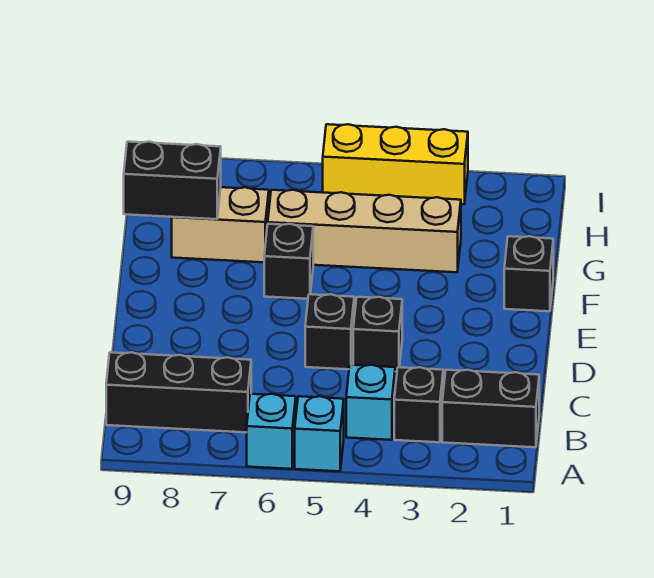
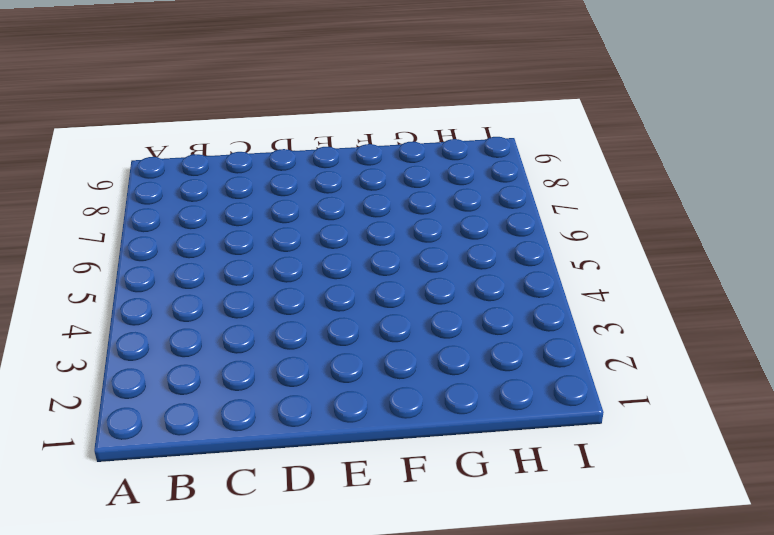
none -> cyan 1x1 brick [295,396,344,471]
none -> cyan 1x1 brick [247,394,296,469]
none -> black 1x2 brick [442,370,539,447]

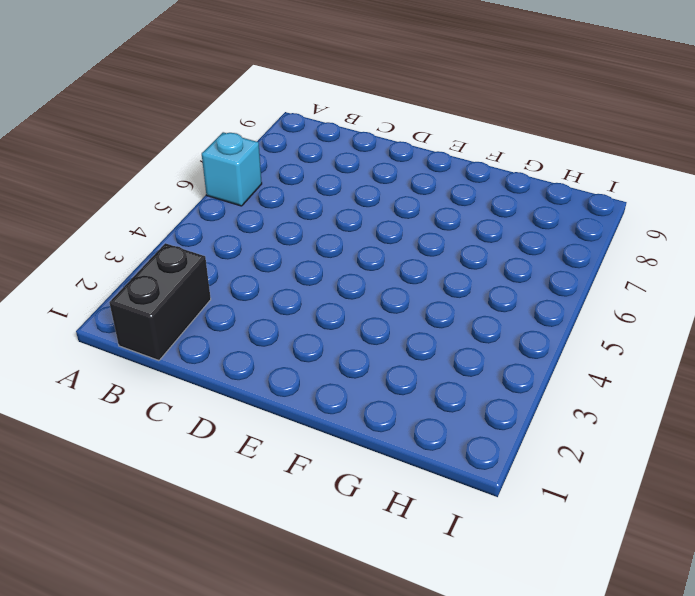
none -> cyan 1x1 brick [295,396,344,471]
none -> black 1x1 brick [394,367,443,442]
none -> cyan 1x1 brick [346,365,395,440]

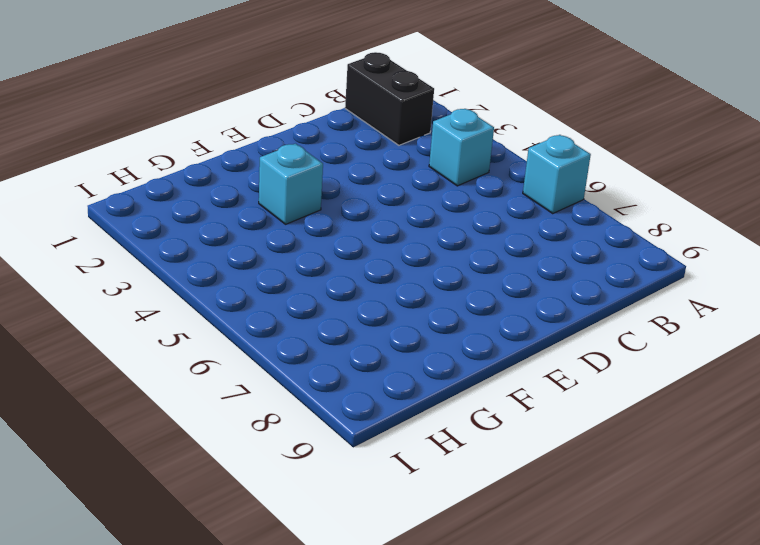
cyan 1x1 brick [259,144,323,224] -> cyan 1x1 brick moved to [295,396,344,471]
none -> black 1x1 brick [394,367,443,442]
none -> black 1x3 brick [106,352,251,432]
none -> black 1x1 brick [353,297,402,372]

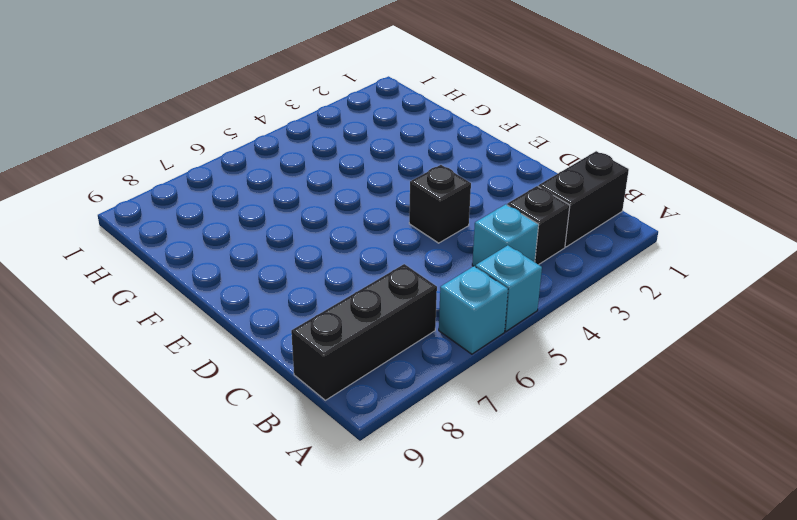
none -> black 1x1 brick [305,294,354,369]
none -> black 1x1 brick [504,236,553,311]
none -> black 1x1 brick [264,224,313,299]

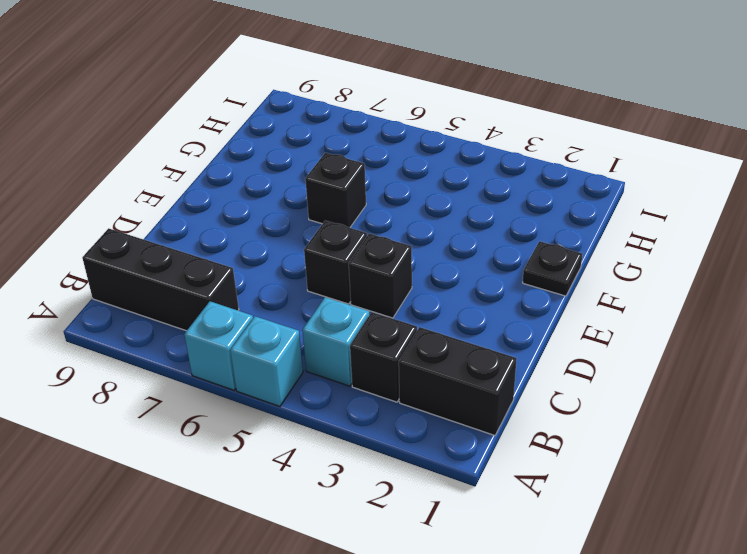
black 1x1 plate [523,241,582,296] -> black 1x1 brick [504,236,553,311]
none -> tan 1x4 brick [268,190,461,272]
none -> tan 1x2 brick [172,187,269,262]
none -> yellow 1x3 brick [323,124,468,204]

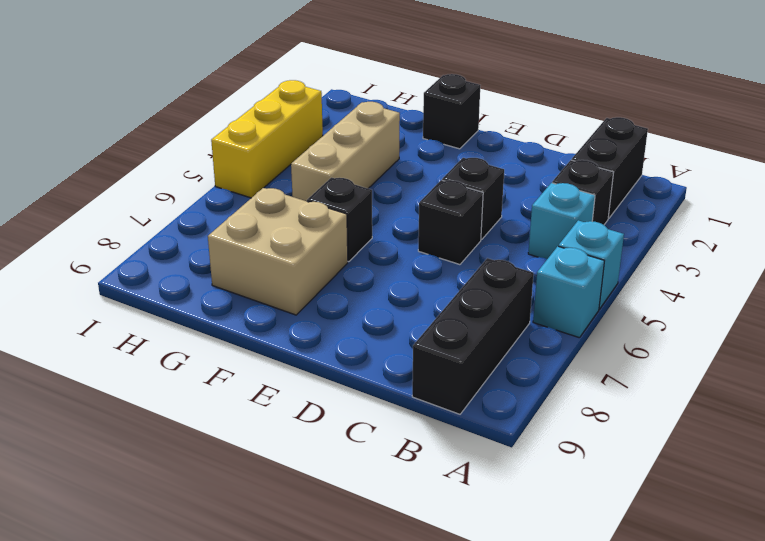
tan 2x2 brick [208,188,348,315] -> tan 1x2 brick [172,187,269,262]
tan 1x3 brick [291,102,400,201] -> tan 1x4 brick [268,190,461,272]
none -> black 1x2 brick [124,142,221,219]

